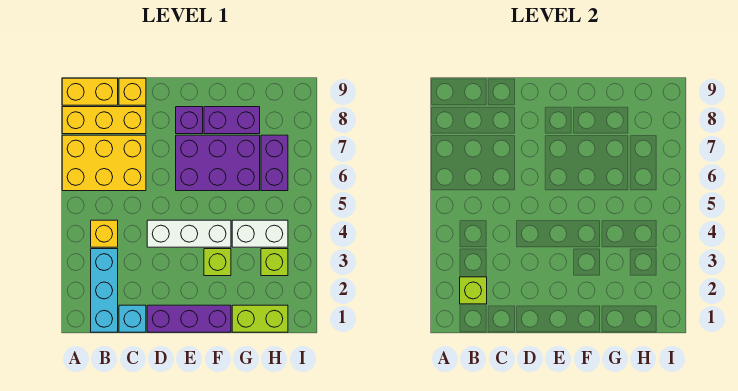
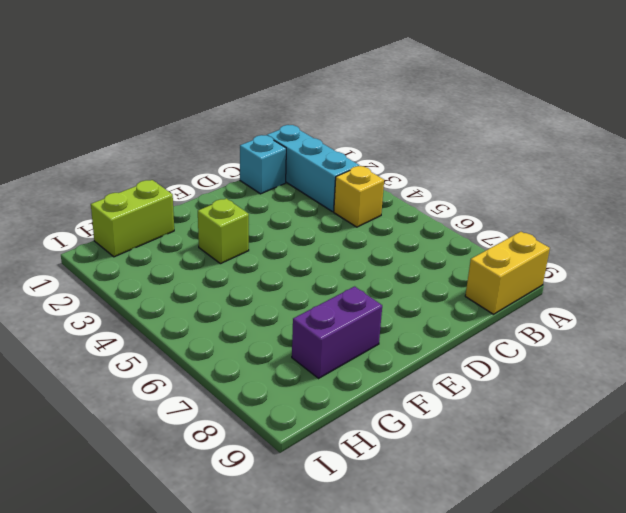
none -> yellow 2x3 brick [62,135,146,191]
none -> yellow 1x3 brick [62,107,146,134]
none -> yellow 1x1 brick [119,78,146,105]

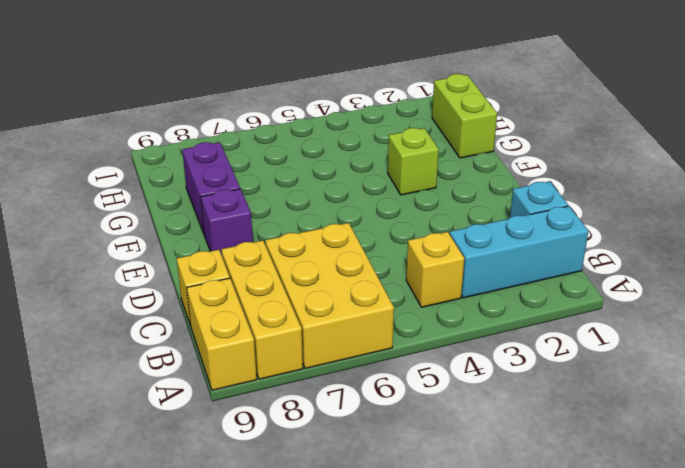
none -> purple 1x3 brick [147,305,231,332]
none -> white 1x3 brick [147,220,231,247]
none -> purple 2x3 brick [176,135,260,191]

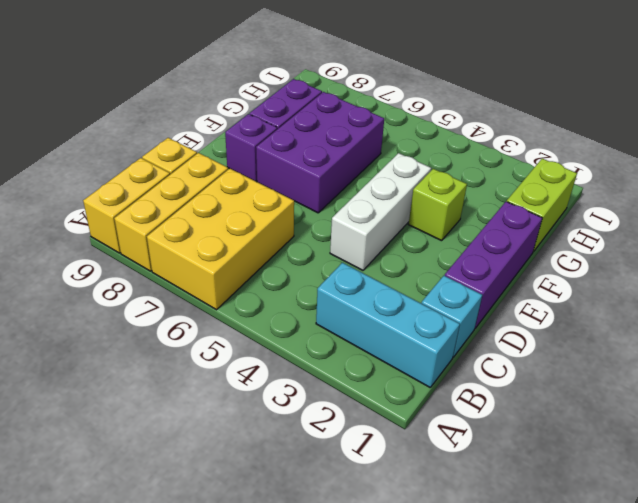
none -> yellow 1x1 brick [91,220,118,247]
none -> white 1x2 brick [232,220,288,247]
none -> lime 1x1 brick [261,249,288,276]

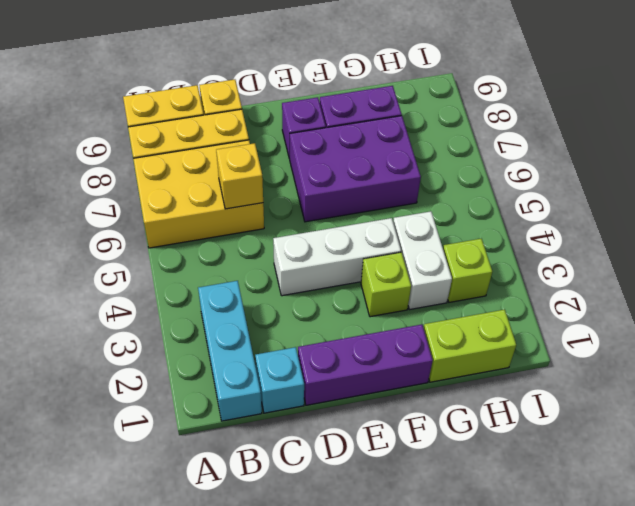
yellow 1x1 brick [216,143,263,209] -> yellow 1x1 brick moved to [91,220,118,247]
white 1x2 brick [393,211,452,309] -> white 1x2 brick turned to [232,220,288,247]
none -> purple 1x2 brick [261,135,288,191]
none -> lime 1x1 brick [460,277,487,304]

